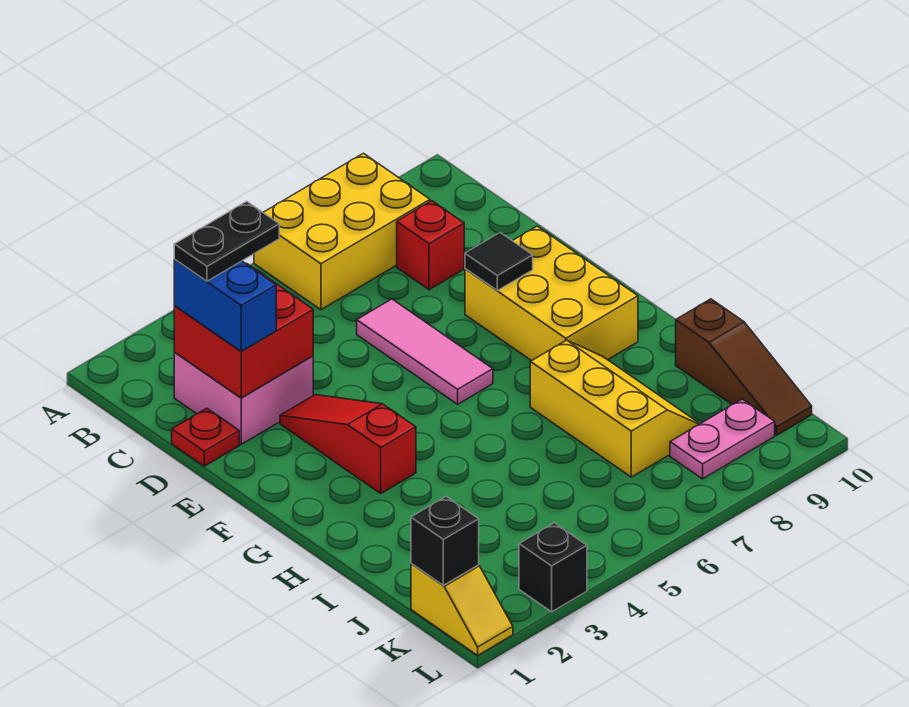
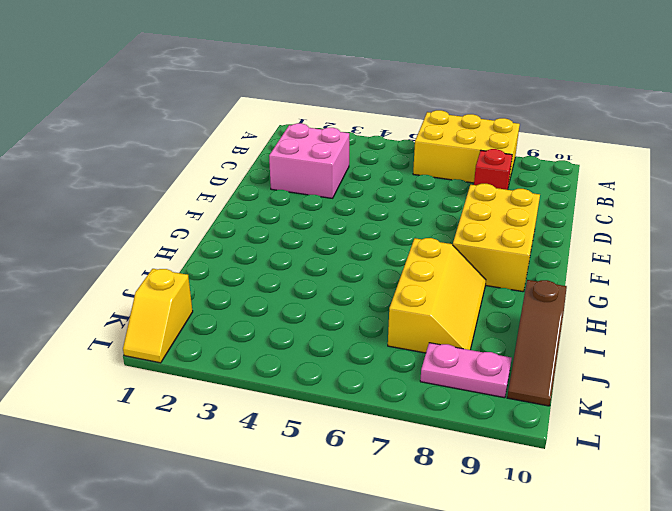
none -> red 1x1 plate [172,408,239,466]
none -> pink 1x3 tile [357,299,493,404]
none -> red 1x3 slope [280,395,416,493]

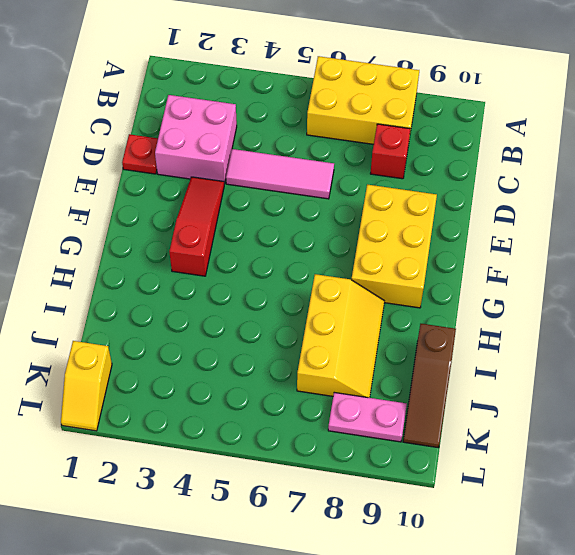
pink 1x3 tile [226,149,334,199] -> pink 1x3 tile turned to [357,299,493,404]
none -> black 1x1 brick [519,523,587,612]
none -> red 2x2 brick [174,263,313,398]
none -> black 1x1 tile [465,233,533,290]

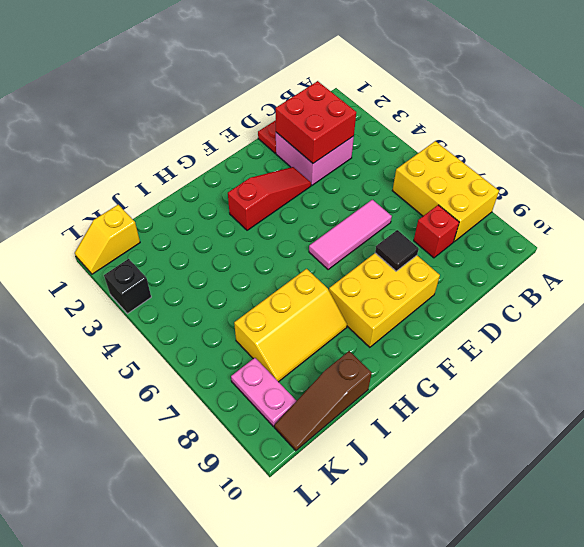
none -> black 1x1 brick [411,496,479,585]
none -> blue 1x2 brick [174,260,276,351]
none -> black 1x2 plate [174,201,279,281]

